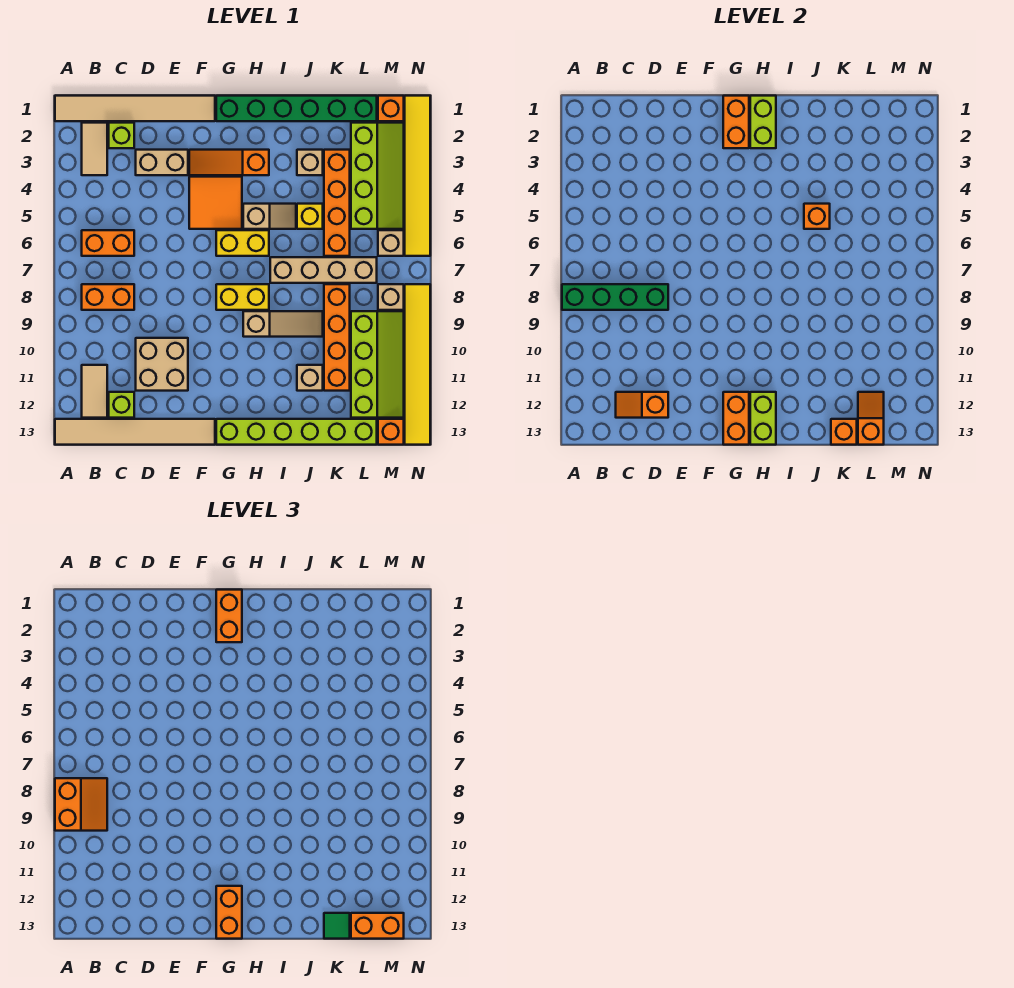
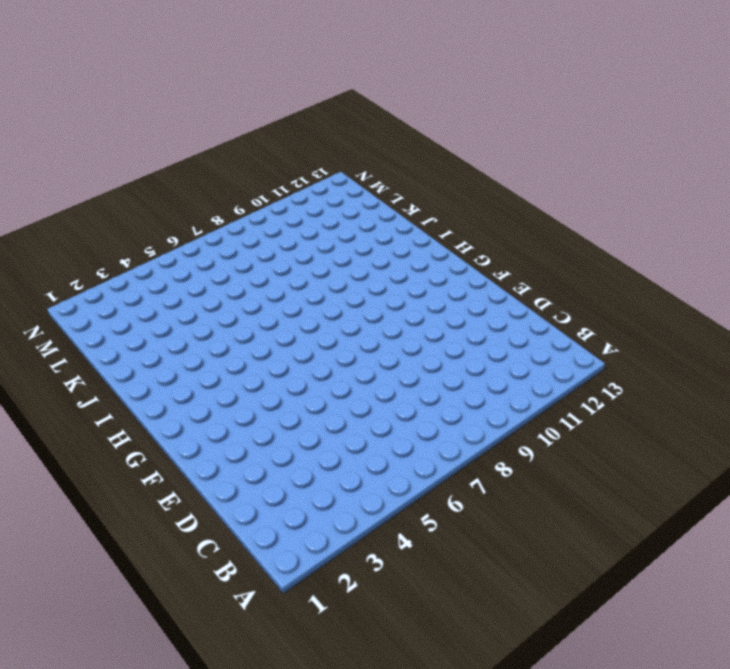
none -> tan 1x6 tile [55,96,215,121]
none -> tan 1x6 tile [55,419,215,445]
none -> tan 1x2 tile [82,123,107,175]
none -> orange 1x2 brick [82,230,134,256]

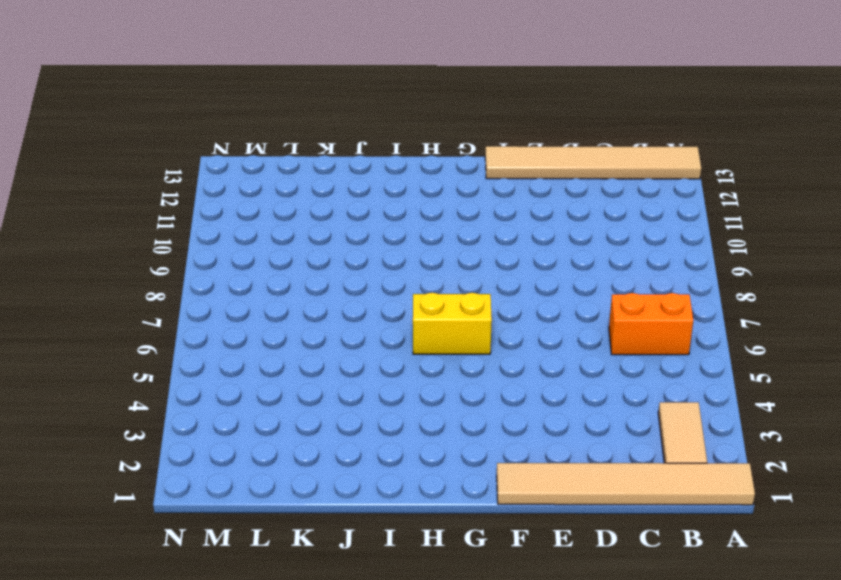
none -> orange 1x2 brick [82,284,134,310]
none -> tan 1x2 tile [82,365,107,418]
none -> lime 1x1 brick [109,123,134,148]
none -> lime 1x1 brick [109,392,134,418]

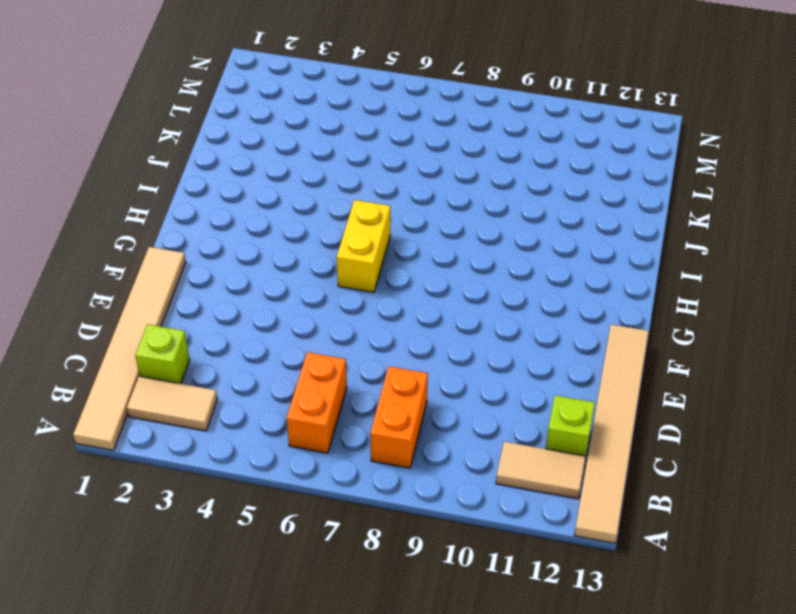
none -> tan 1x2 brick [136,150,188,175]
none -> tan 2x2 brick [136,338,188,391]
none -> orange 1x3 slope [189,150,269,175]
none -> orange 2x2 tile [189,177,242,229]

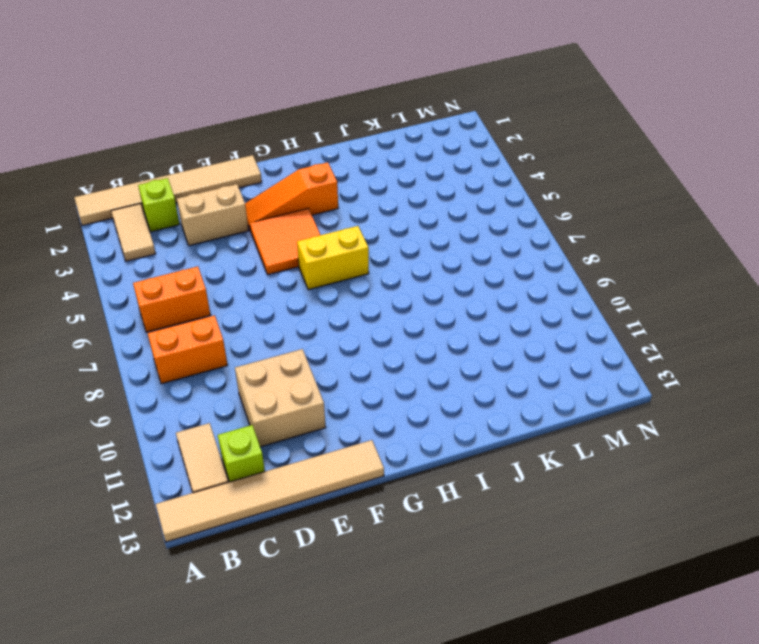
none -> green 1x6 brick [216,96,377,121]
none -> yellow 1x2 brick [216,284,269,310]
none -> lime 1x6 brick [216,419,377,445]
none -> tan 1x2 slope [243,204,296,229]

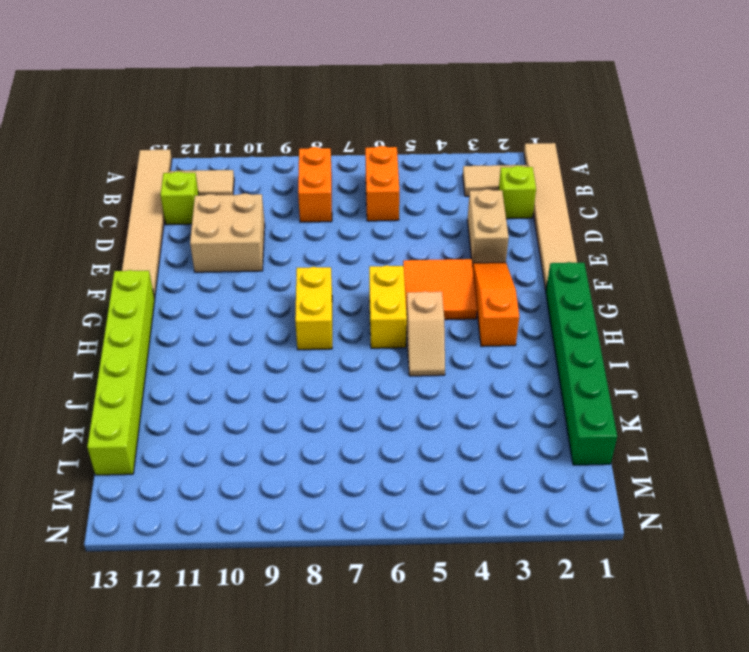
none -> tan 1x3 slope [243,311,323,337]
none -> tan 1x4 brick [270,257,377,283]
none -> tan 1x1 brick [297,150,323,175]
none -> yellow 1x1 brick [297,204,323,229]

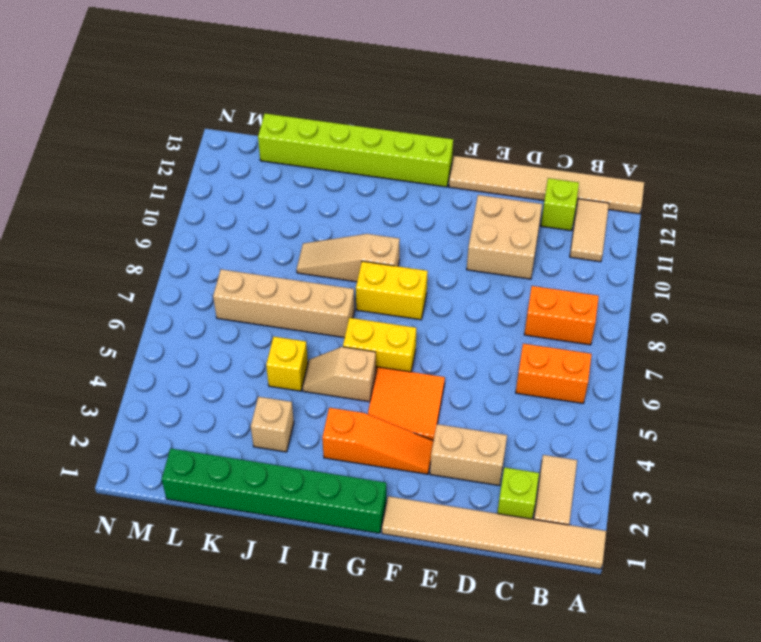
none -> tan 1x1 brick [297,365,323,391]
none -> orange 1x4 brick [324,150,350,256]
none -> orange 1x4 brick [324,284,350,391]
none -> lime 2x4 slope [351,123,404,229]

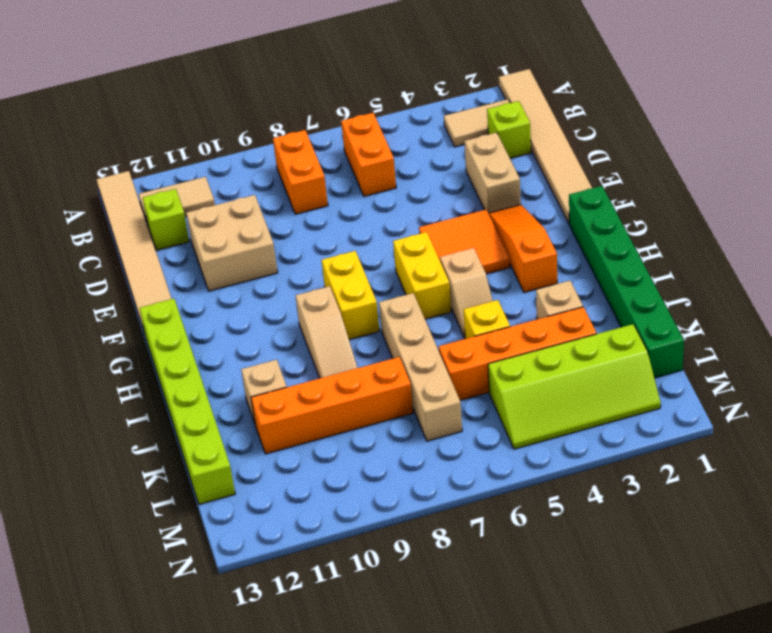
none -> lime 2x4 slope [351,311,404,418]
none -> orange 1x1 brick [378,96,404,121]
none -> tan 1x1 brick [378,230,404,256]
none -> tan 1x1 brick [378,284,404,310]

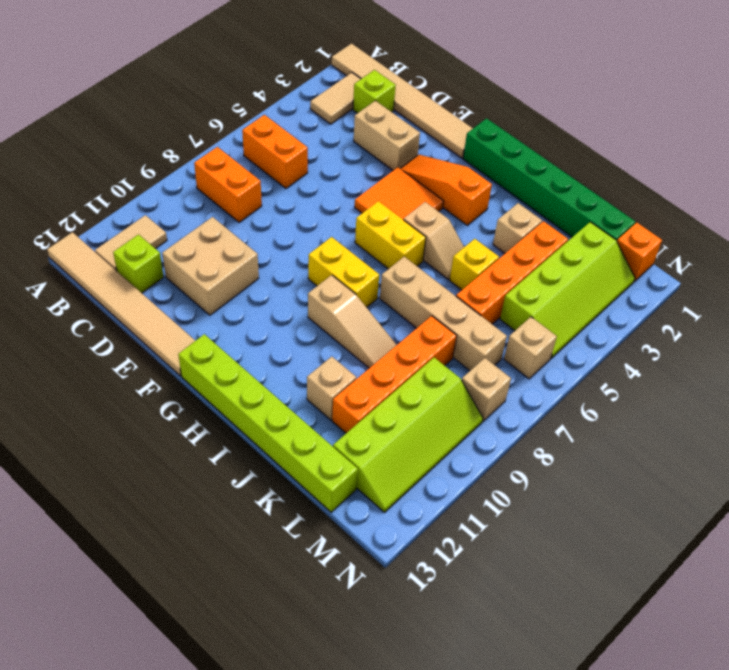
none -> orange 1x1 brick [378,419,404,445]
none -> yellow 1x6 tile [405,96,430,256]
none -> yellow 1x6 tile [405,284,430,445]
none -> green 1x4 brick [562,284,668,310]

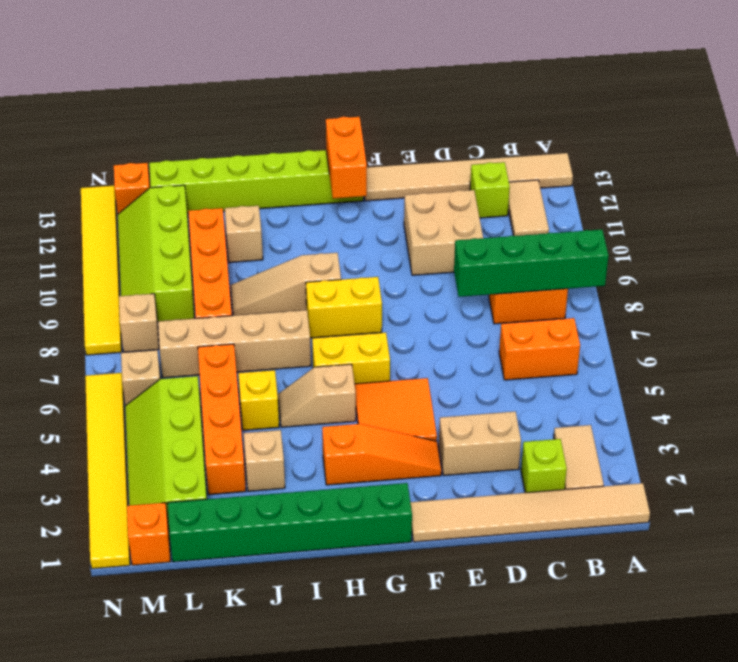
none -> orange 1x2 slope [616,392,668,418]
none -> orange 1x2 brick [723,96,749,148]
none -> lime 1x2 brick [750,96,776,148]
none -> lime 1x2 brick [750,392,776,445]

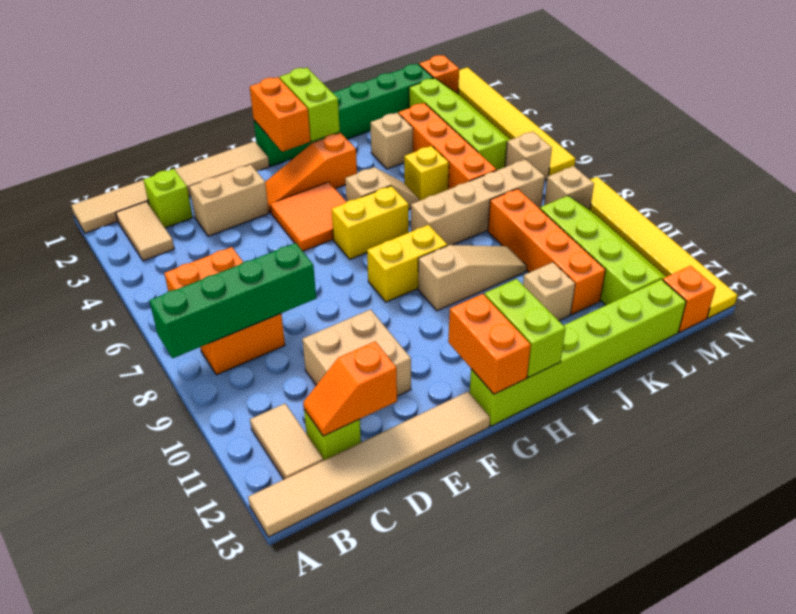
none -> orange 1x1 brick [804,204,830,229]
none -> orange 1x1 brick [831,419,857,445]
none -> orange 1x2 slope [858,392,884,445]
none -> orange 2x2 slope [55,778,107,831]

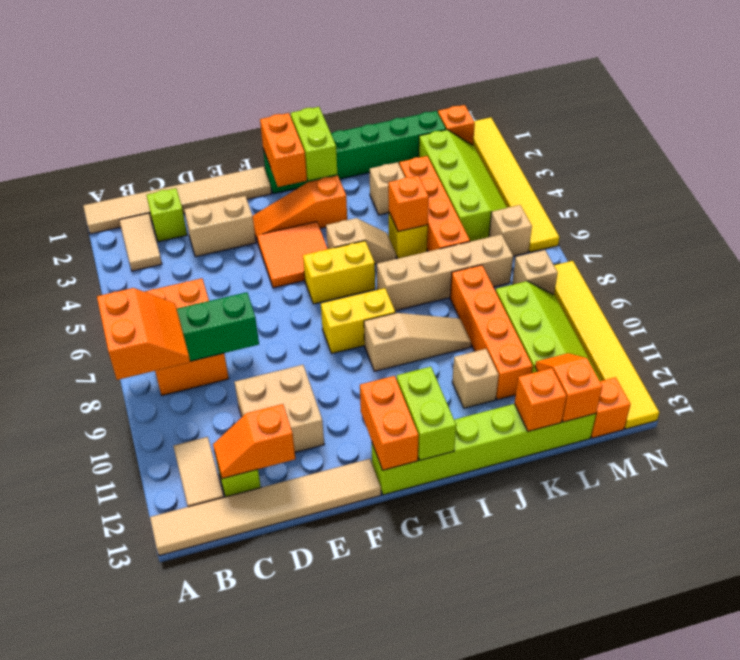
none -> orange 1x2 brick [216,590,242,642]
none -> orange 1x2 brick [216,886,242,939]
none -> green 1x1 tile [324,913,350,939]
none -> orange 1x2 brick [351,913,404,939]

